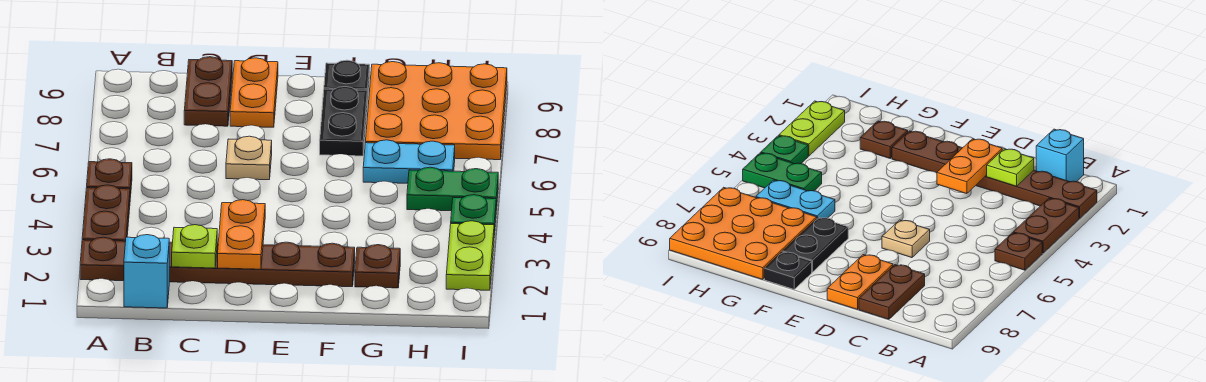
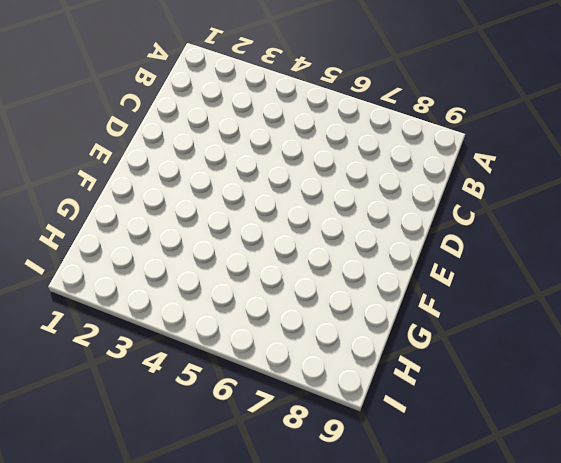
none -> brown 1x6 plate [80,237,355,287]
none -> brown 1x2 plate [82,185,130,241]
none -> brown 1x1 plate [87,159,132,198]

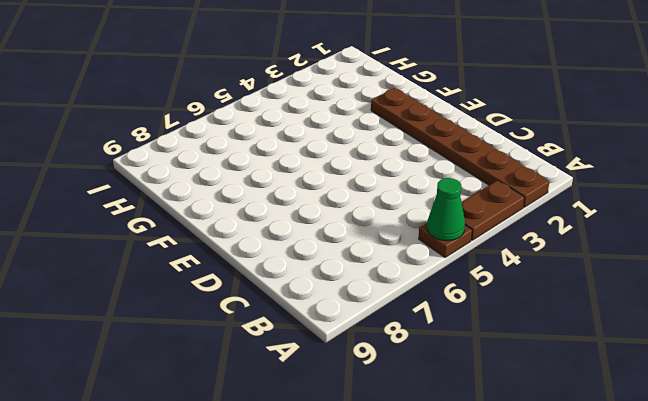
green 1x1 cone [427,178,465,241] -> none
none -> cyan 1x1 brick [124,235,169,308]
none -> brown 1x2 plate [184,57,232,126]
none -> tan 1x1 plate [226,136,272,180]

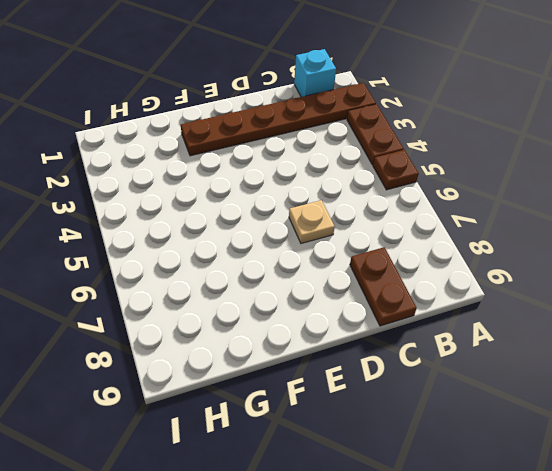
none -> orange 1x2 plate [230,58,278,127]
none -> black 1x2 plate [320,87,367,156]
none -> black 1x1 plate [324,60,370,103]

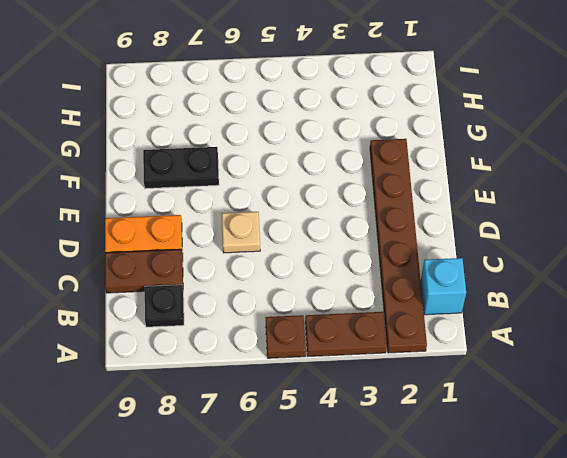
black 1x1 plate [145,285,184,327] -> black 1x1 plate moved to [324,60,370,103]
none -> brown 1x1 plate [355,245,400,288]
none -> cyan 1x2 plate [363,140,455,183]
none -> orange 3x3 plate [365,62,507,160]

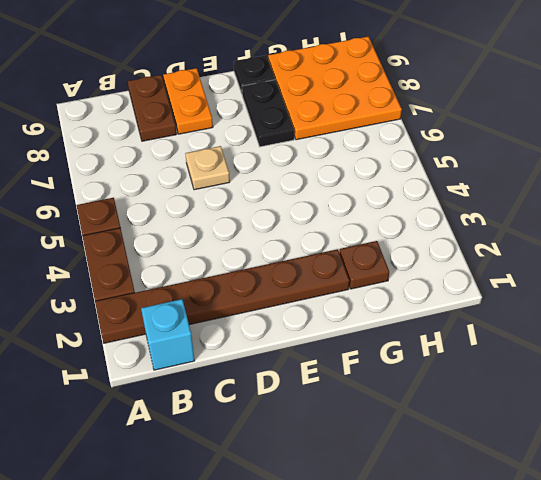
none -> cyan 1x2 plate [363,140,455,183]
none -> green 1x2 plate [407,167,498,211]
none -> lime 1x2 plate [446,221,494,290]

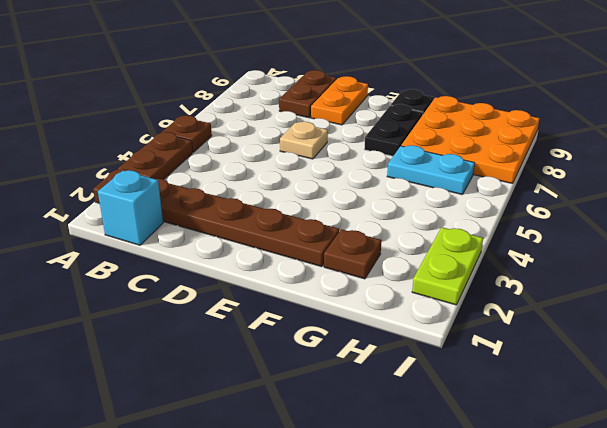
none -> green 1x2 plate [407,167,498,211]
none -> green 1x1 plate [451,195,496,235]
none -> lime 1x1 plate [172,225,217,268]

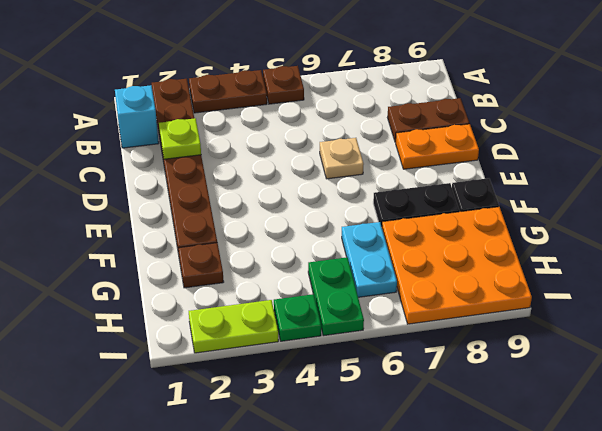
none -> orange 1x2 plate [218,200,265,269]

